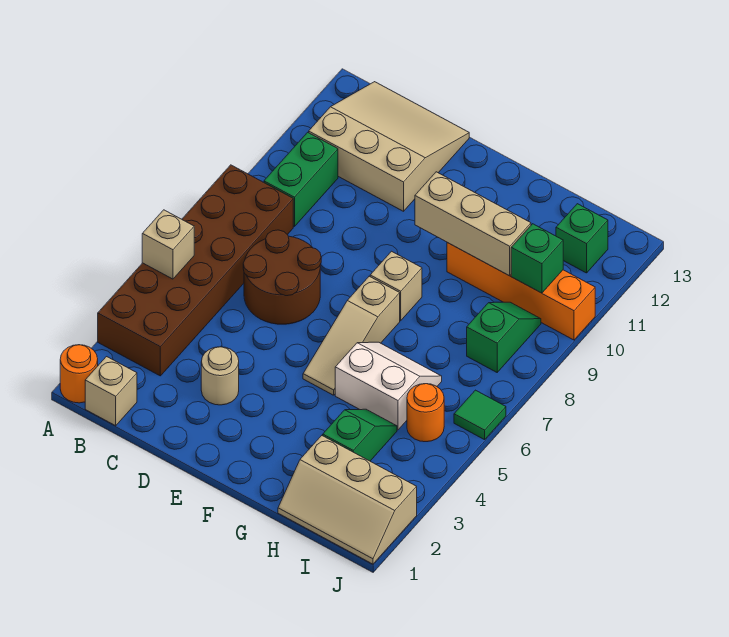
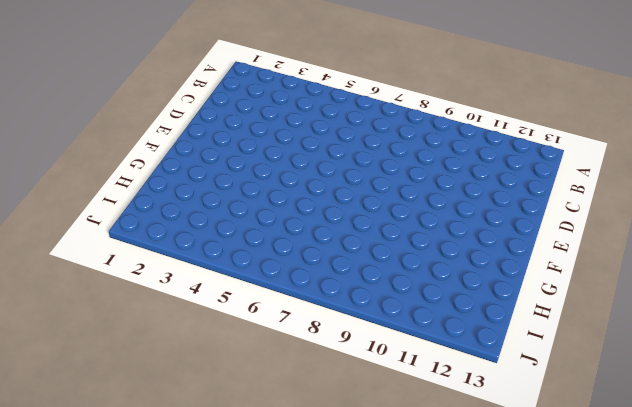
none -> orange 1x1 round brick [60,345,98,403]
none -> brown 2x6 brick [98,165,293,376]
none -> tan 1x1 brick [85,357,137,426]

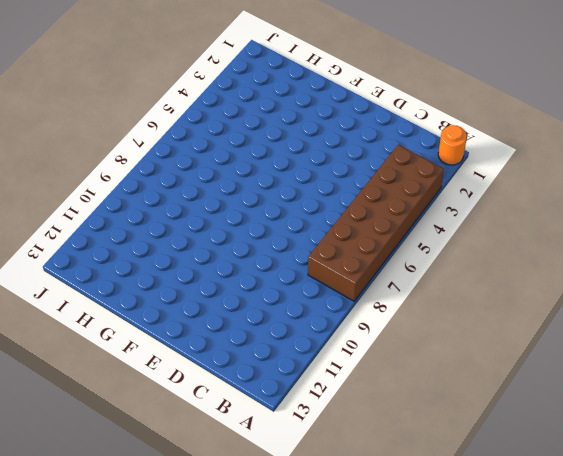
none -> tan 1x1 brick [85,357,137,426]
none -> green 1x2 brick [264,132,338,227]
none -> tan 3x3 slope [309,82,469,211]

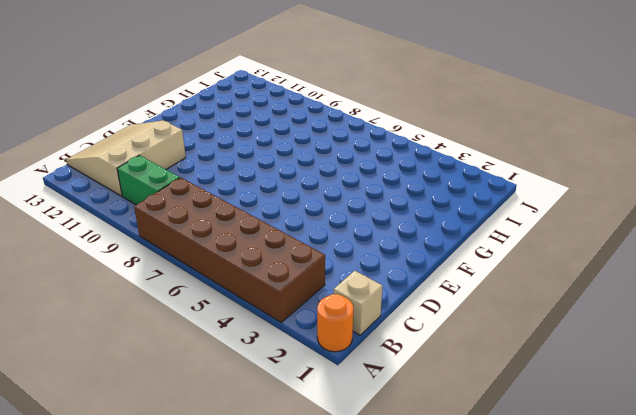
none -> brown 2x2 round brick [243,230,321,324]
none -> tan 1x1 round brick [201,347,239,405]
none -> tan 1x3 slope [303,276,400,395]

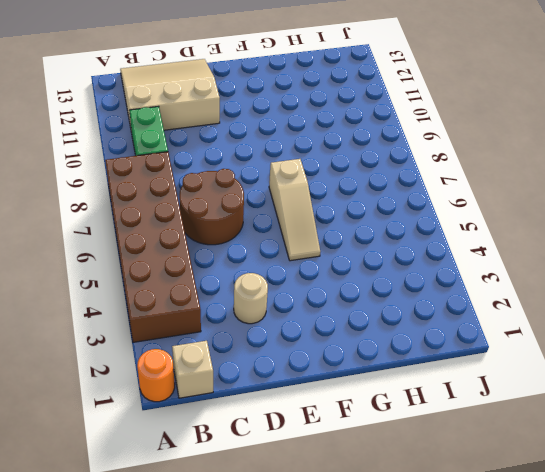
none -> tan 1x1 brick [370,251,422,321]
none -> white 2x2 slope [335,342,442,430]
none -> orange 1x4 brick [447,243,595,340]

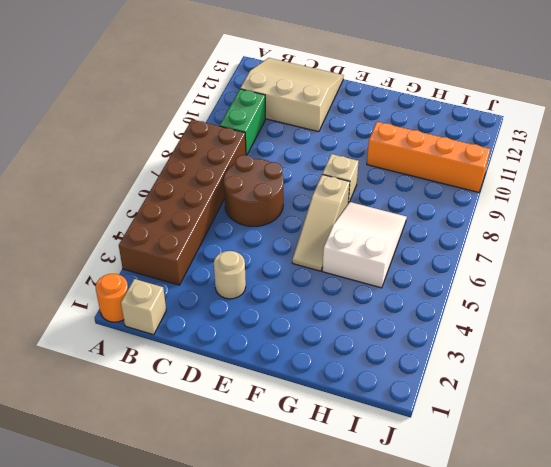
white 2x3 slope [322,202,407,288] -> white 2x2 slope [335,342,442,430]
none -> tan 2x3 slope [278,436,417,564]
none -> green 1x2 slope [323,409,397,461]
none -> orange 1x1 round brick [407,384,444,442]

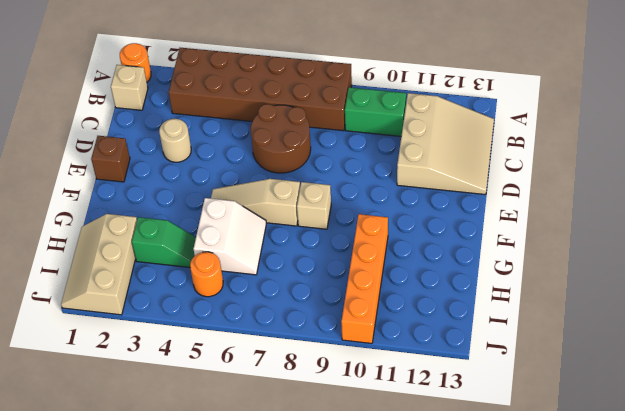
brown 1x1 brick [91,136,130,182] -> none
none -> green 1x2 slope [467,302,541,372]
none -> green 1x1 brick [556,204,608,273]
none -> green 1x1 tile [454,390,506,440]

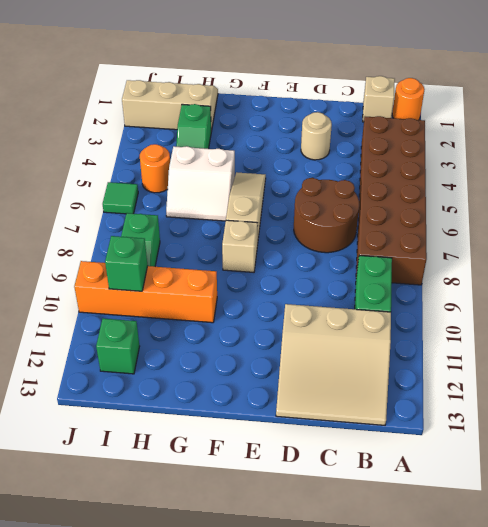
none -> tan 1x1 brick [142,210,194,279]
none -> tan 1x3 brick [415,172,531,276]

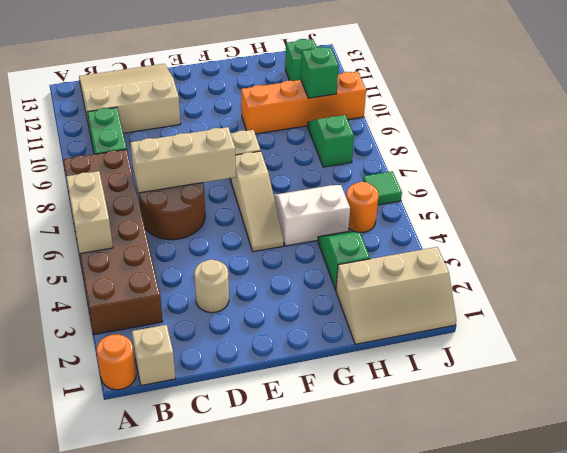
tan 1x2 brick [66,171,113,254] -> tan 1x1 brick [142,210,194,279]
tan 1x3 brick [130,127,236,193] -> tan 1x3 brick moved to [415,172,531,276]

